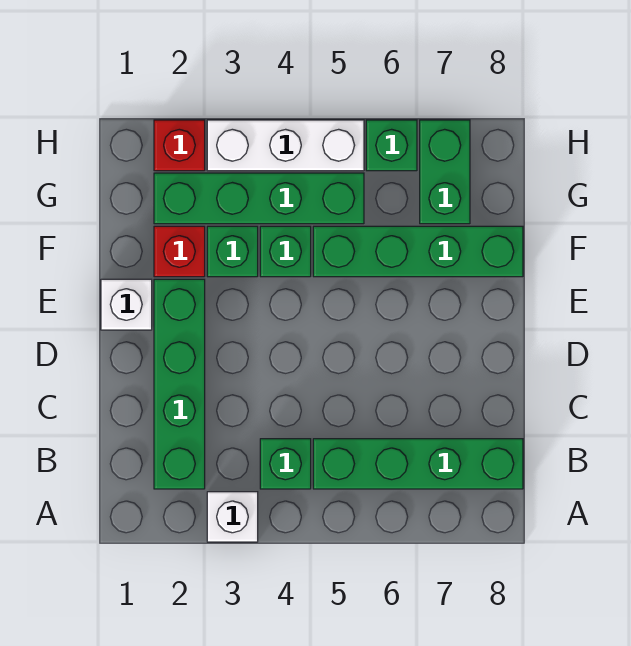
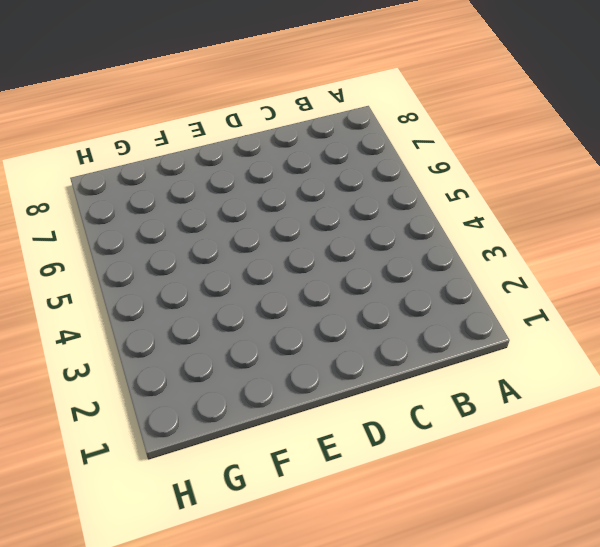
none -> white 1x1 brick [207,492,258,542]
none -> green 1x4 brick [154,279,205,489]
none -> green 1x1 brick [260,439,311,489]

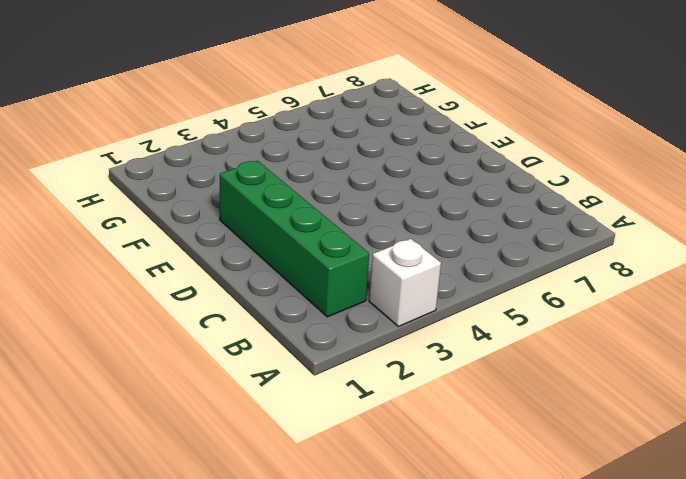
none -> green 1x1 brick [260,439,311,489]
none -> green 1x4 brick [313,439,523,489]
none -> white 1x1 brick [101,279,152,330]

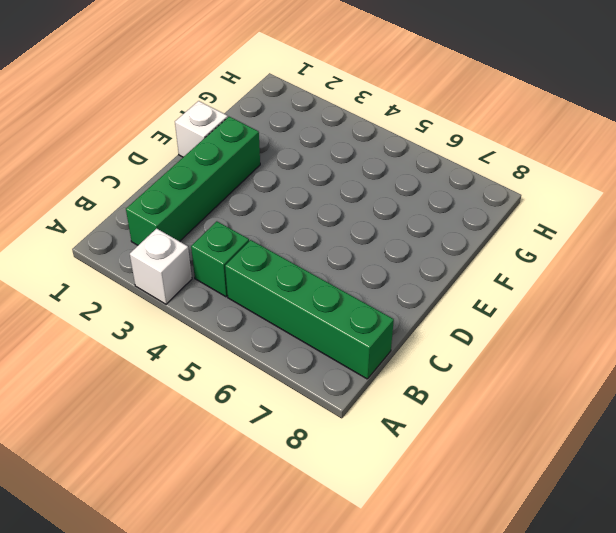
none -> red 1x1 brick [154,226,205,277]
none -> green 1x1 brick [207,226,258,277]
none -> green 1x1 brick [260,226,311,277]

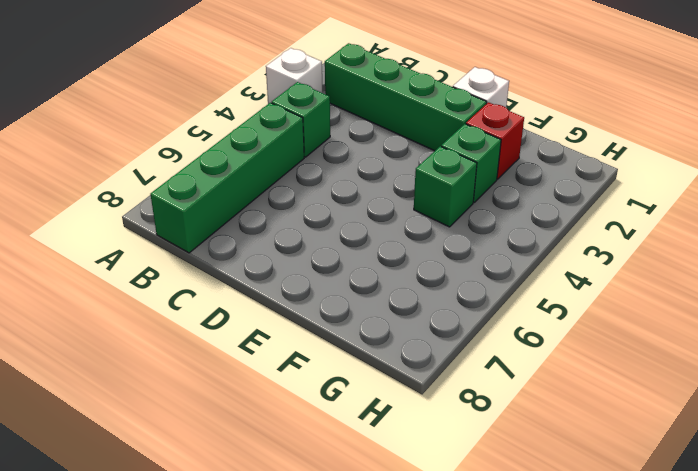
none -> green 1x4 brick [313,226,523,277]
none -> green 1x4 brick [154,173,364,224]
none -> green 1x2 brick [420,120,470,224]

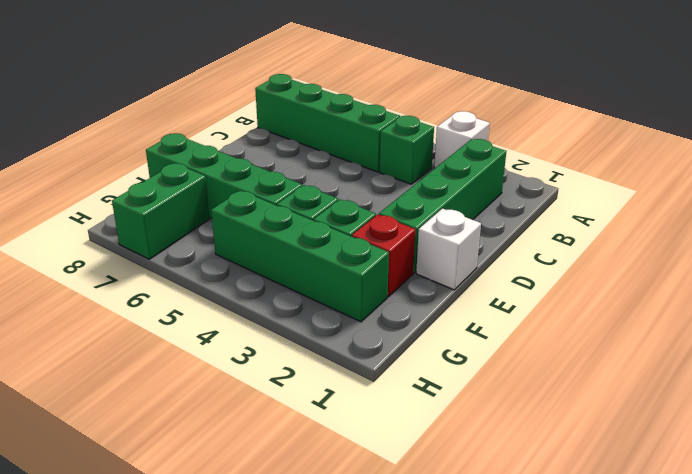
none -> red 1x1 brick [154,120,205,171]
none -> white 1x3 brick [207,120,364,171]
none -> green 1x1 brick [366,120,417,171]

